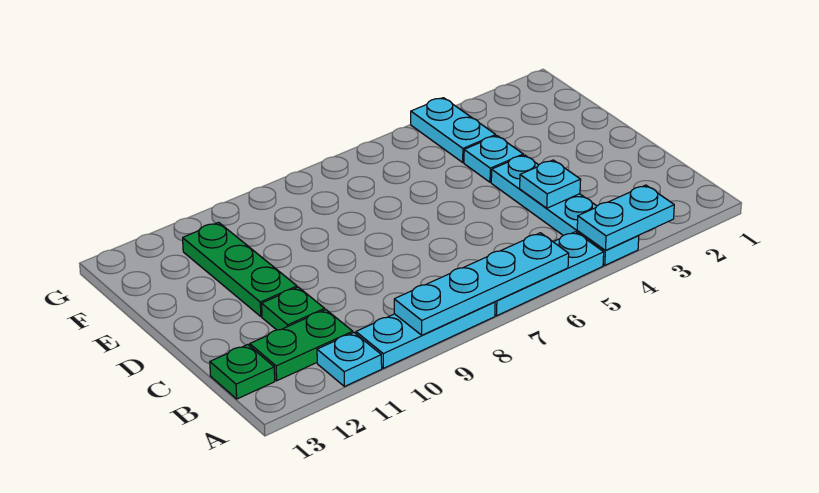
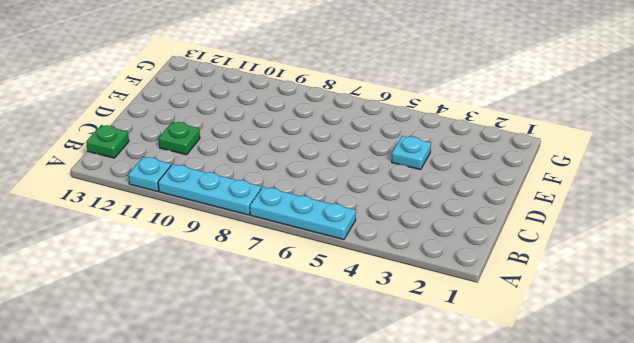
none -> cyan 1x4 plate [491,155,639,265]
none -> green 1x2 plate [250,310,353,381]
none -> green 1x3 plate [183,222,297,317]

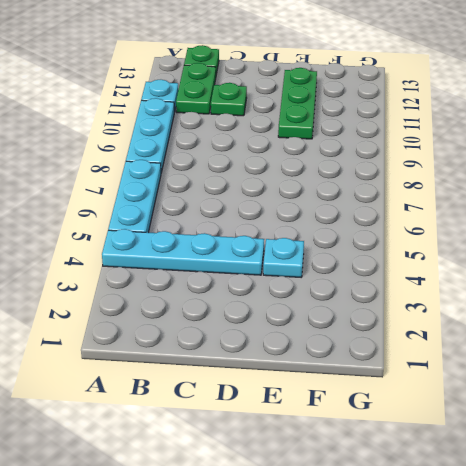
green 1x3 plate [278,68,317,139] -> green 1x3 plate turned to [183,222,297,317]
none -> cyan 1x2 plate [411,98,496,162]
none -> cyan 1x2 plate [577,185,674,250]
none -> cyan 1x4 plate [394,233,569,335]

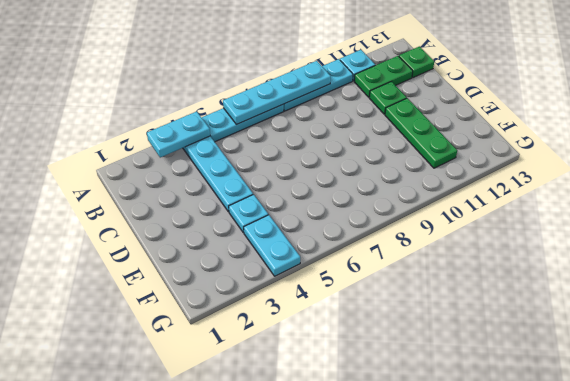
none -> cyan 1x1 plate [520,160,581,208]

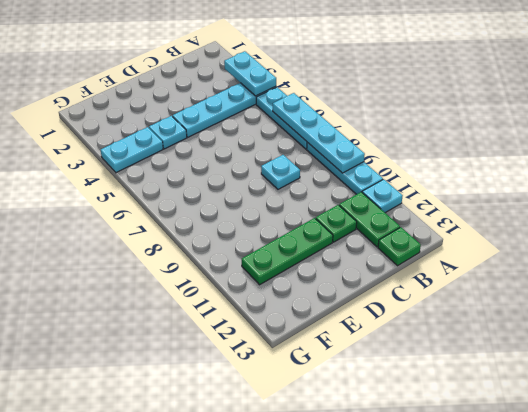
cyan 1x1 plate [261,155,300,189] -> cyan 1x1 plate moved to [520,160,581,208]

